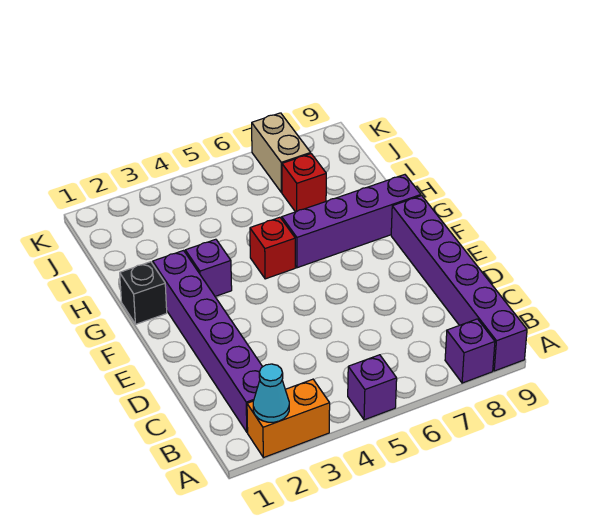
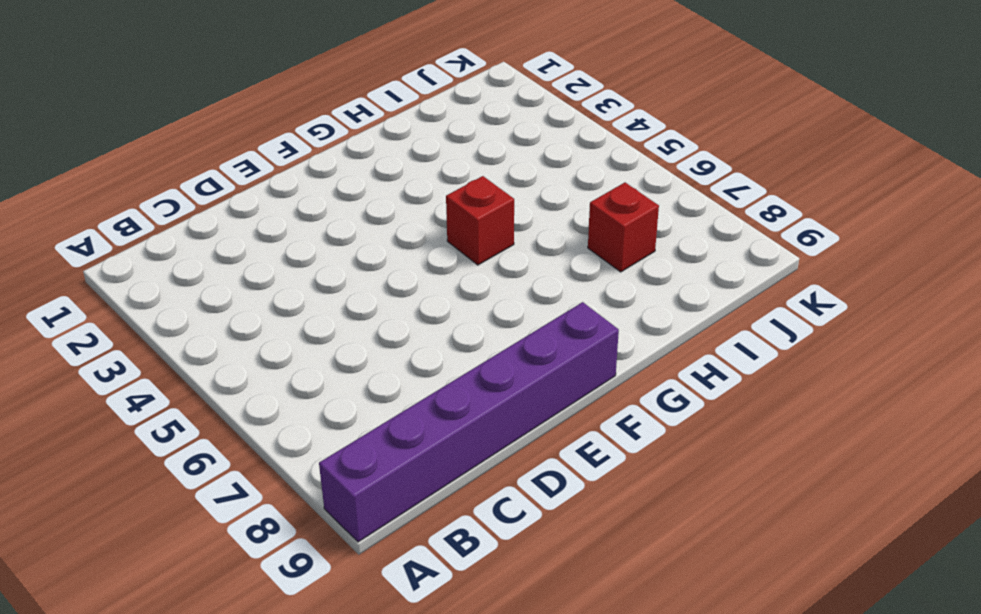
none -> orange 1x2 brick [247,379,330,458]
none -> purple 1x1 brick [348,355,397,420]
none -> purple 1x1 brick [445,319,495,383]

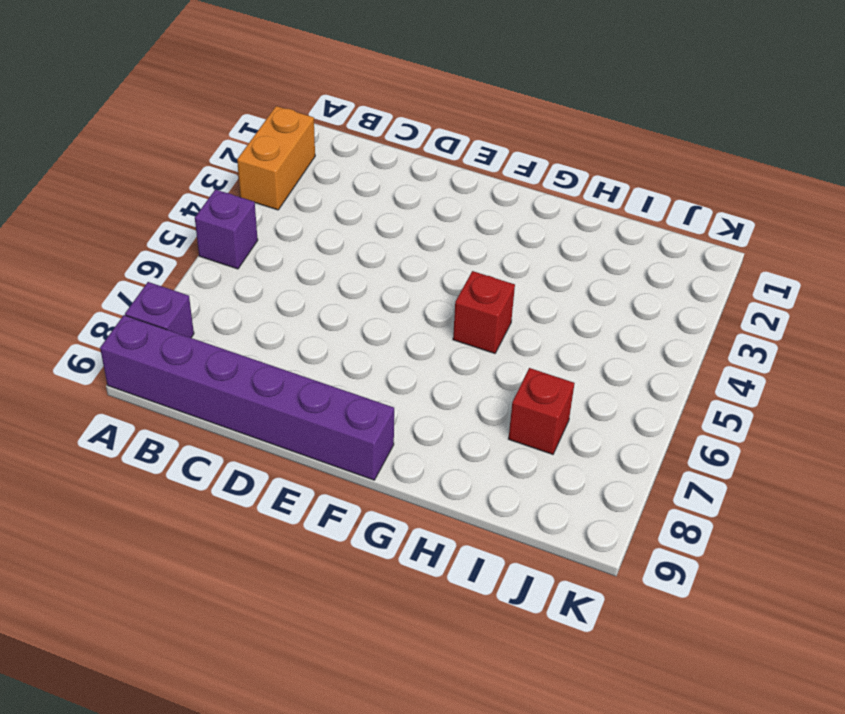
none -> purple 1x6 brick [153,251,262,432]
none -> black 1x1 brick [120,262,167,324]
none -> purple 1x1 brick [185,239,232,296]

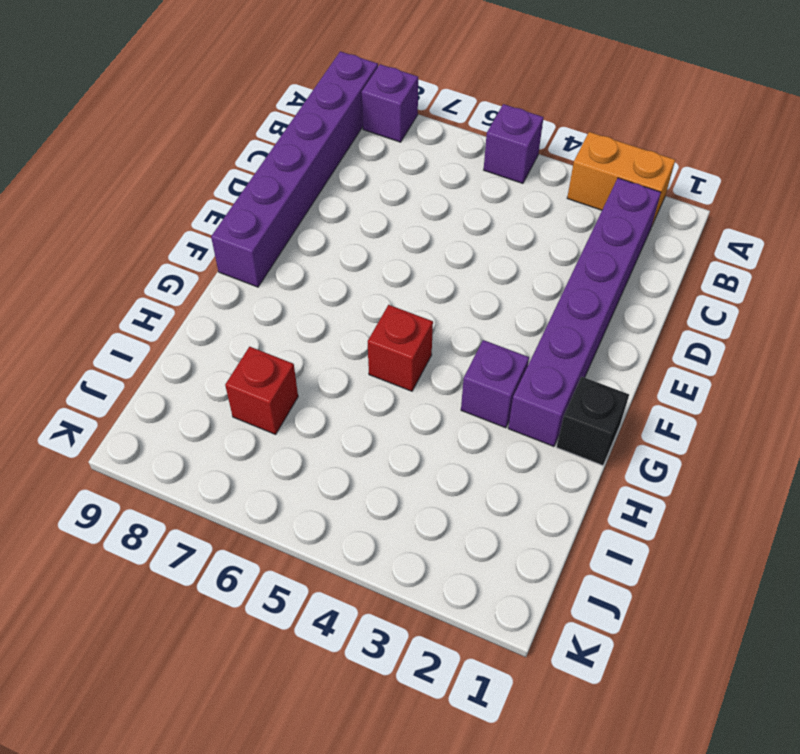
none -> purple 1x4 brick [282,175,421,268]
none -> tan 1x2 brick [252,113,311,193]
none -> cyan 1x1 cone [253,364,289,422]

